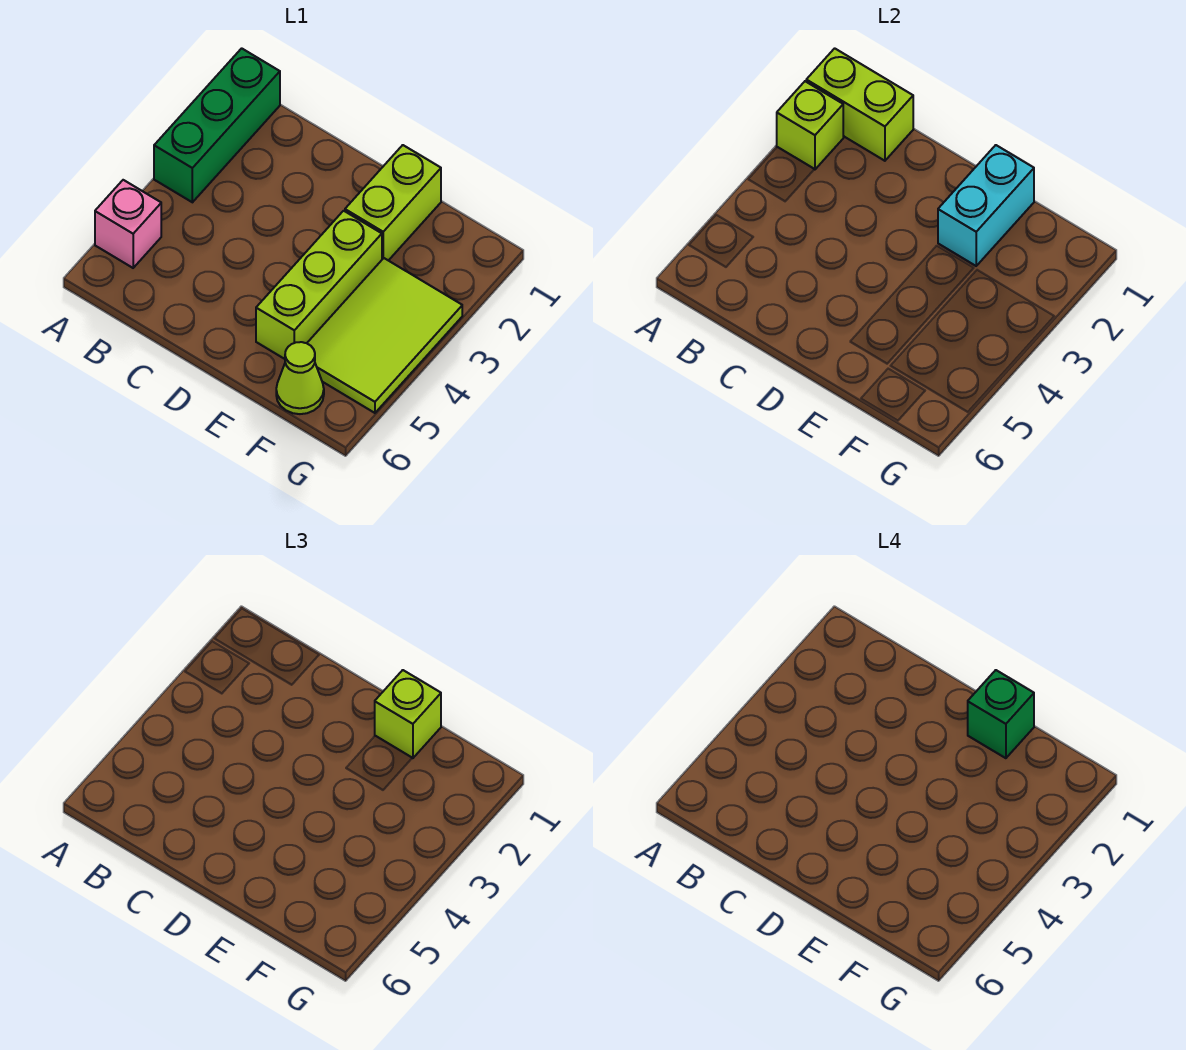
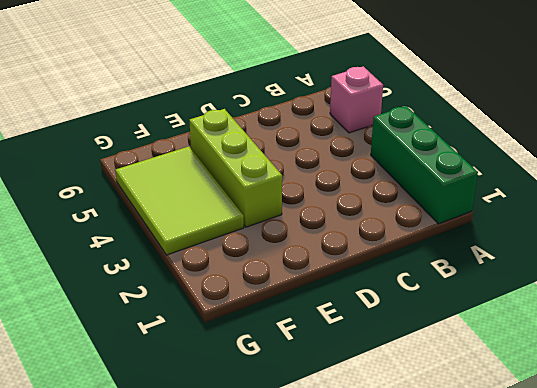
none -> lime 1x2 brick [345,145,441,261]
none -> lime 1x1 cone [276,342,324,414]

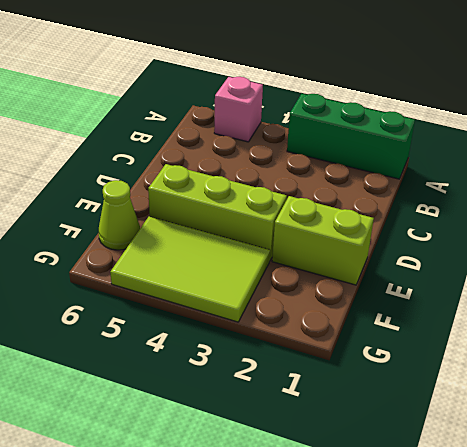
none -> lime 1x2 brick [806,48,913,161]
none -> lime 1x1 brick [777,81,843,169]

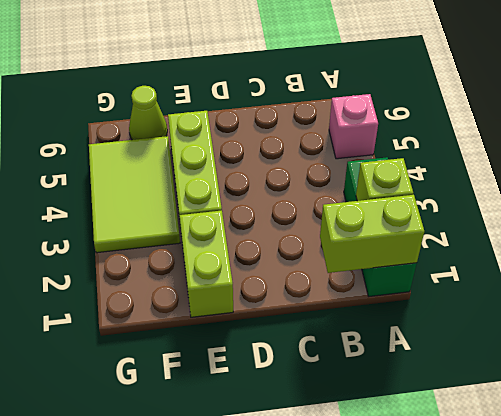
none -> cyan 1x2 brick [938,145,1034,266]
none -> lime 1x1 brick [375,670,441,758]

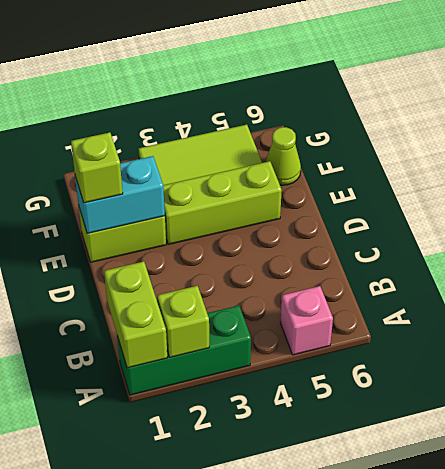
none -> green 1x1 brick [968,670,1034,758]

